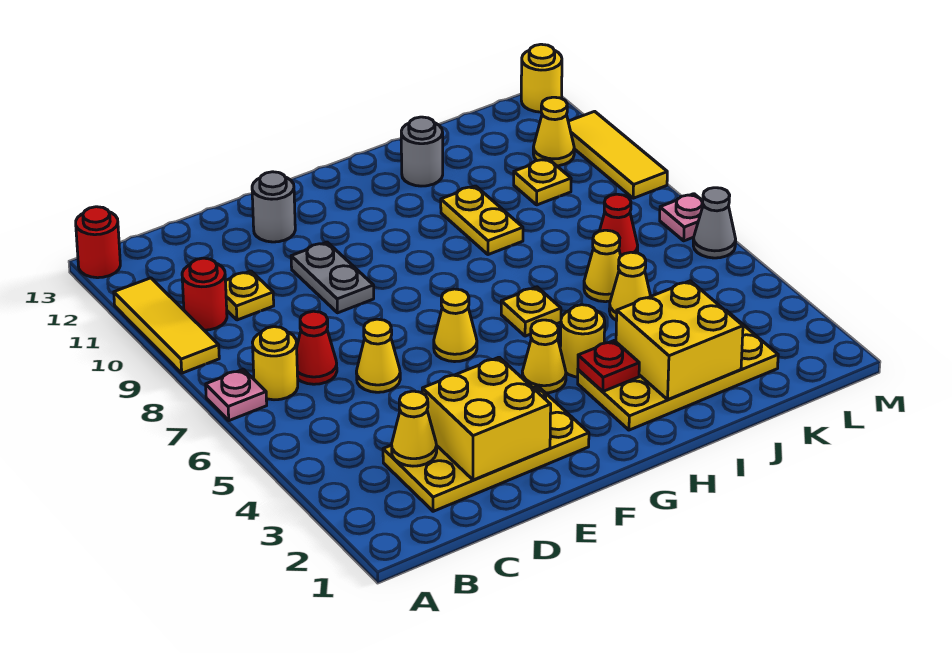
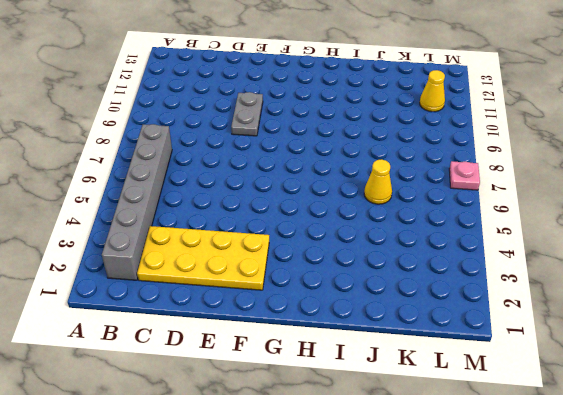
grey 1x6 brick [102,124,172,280] -> yellow 1x1 round brick [252,327,298,400]
none -> pink 1x1 plate [206,369,267,421]
none -> yellow 1x3 tile [114,278,219,373]
none -> red 1x1 round brick [76,207,120,278]
none -> red 1x1 round brick [182,258,227,330]

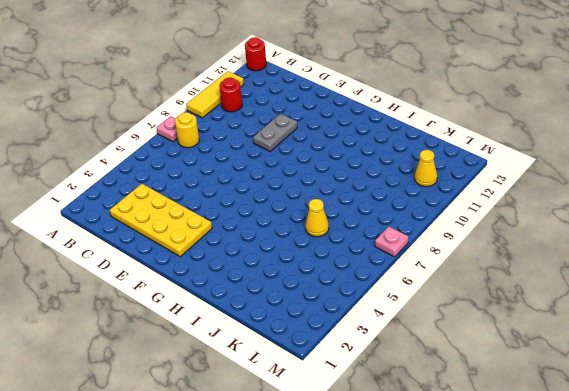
none -> red 1x1 cone [297,311,337,384]
none -> yellow 1x1 plate [225,271,274,320]
none -> yellow 1x1 cone [356,319,400,392]
none -> grey 1x1 round brick [252,172,295,242]

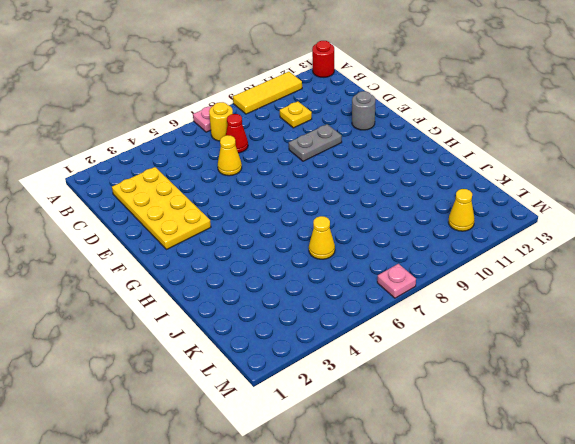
none -> red 1x1 round brick [182,258,227,330]
none -> yellow 1x1 cone [434,289,477,362]
none -> yellow 1x1 cone [522,320,566,393]
none -> yellow 2x4 plate [578,310,778,430]

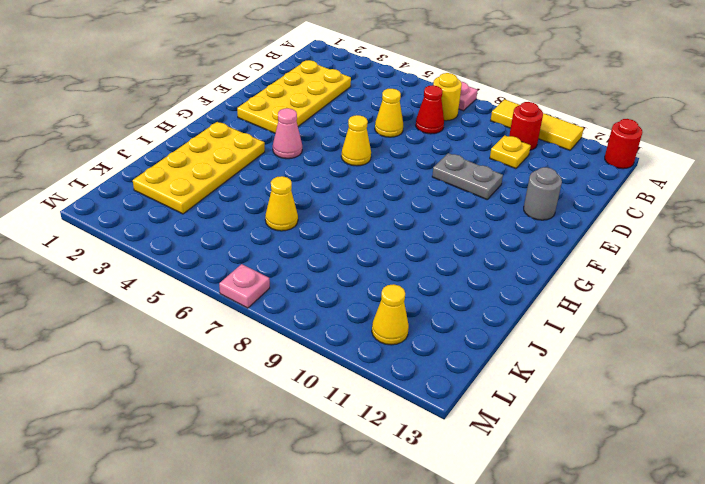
pink 1x1 cone [273,108,302,159] -> yellow 1x1 cone [522,320,566,393]
none -> yellow 1x1 round brick [560,305,605,377]
none -> yellow 1x1 plate [501,287,561,336]
none -> yellow 1x2 plate [441,186,523,255]
none -> grey 1x1 round brick [401,117,443,186]

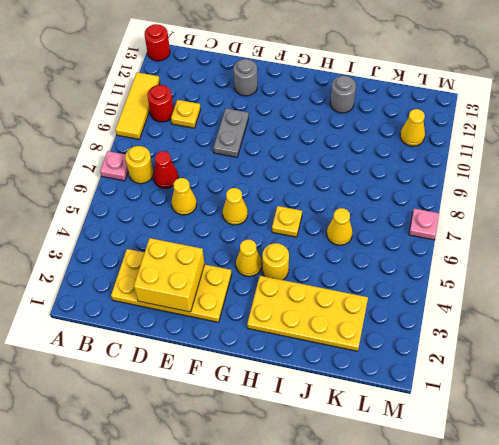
none -> yellow 1x2 plate [441,186,523,255]
none -> yellow 1x1 cone [609,252,651,320]
none -> red 1x1 cone [600,194,638,256]
none -> yellow 1x1 plate [514,158,571,205]

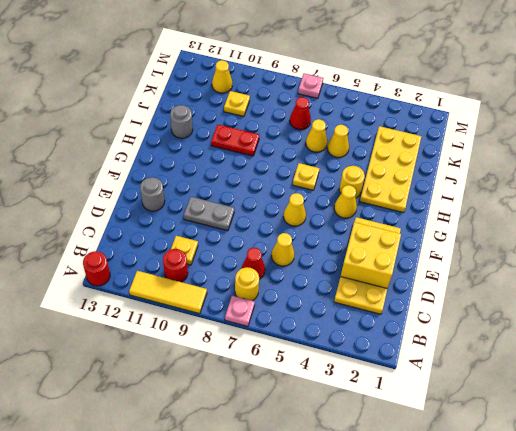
red 1x2 plate [211,125,259,156] -> yellow 1x2 plate [441,186,523,255]
none -> grey 1x1 cone [693,188,736,258]
none -> yellow 1x3 tile [568,111,667,198]
none -> yellow 1x1 round brick [521,44,562,112]
none -> yellow 1x1 cone [392,391,437,466]

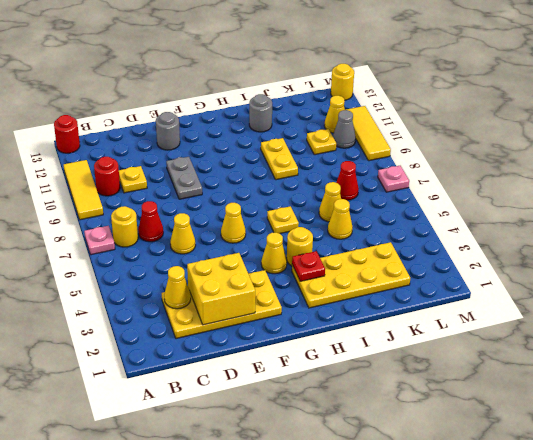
grey 1x1 cone [333,110,356,148] -> grey 1x1 cone moved to [693,188,736,258]
none -> yellow 2x2 brick [616,281,743,400]

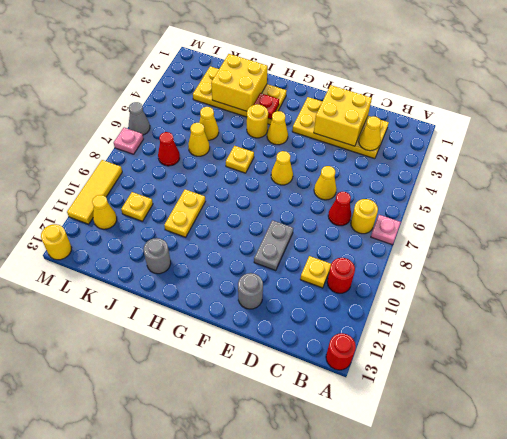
none -> yellow 1x3 tile [114,278,219,373]

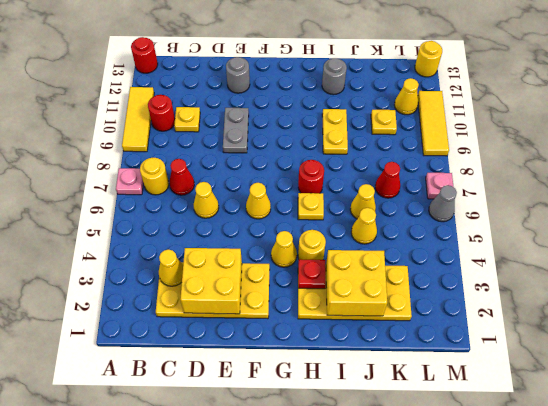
red 1x1 round brick [298,160,324,193] -> none

